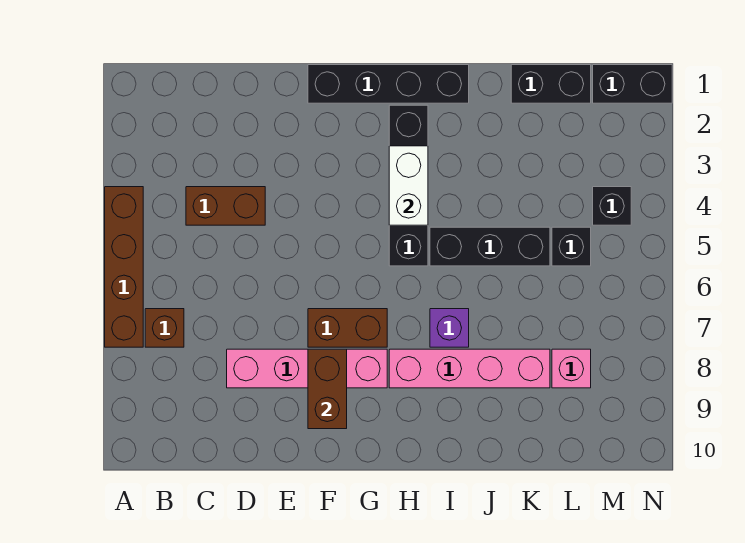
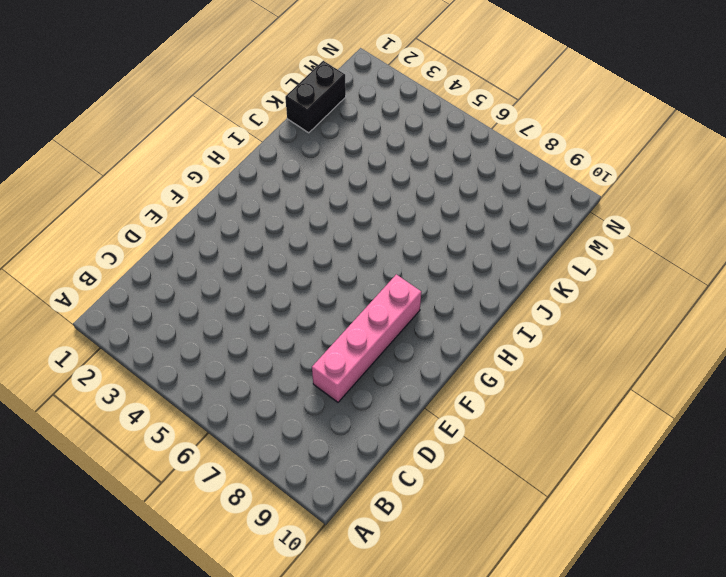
none -> brown 1x4 brick [105,187,143,347]
none -> brown 1x1 brick [145,309,184,347]
none -> brown 1x2 brick [186,187,265,225]

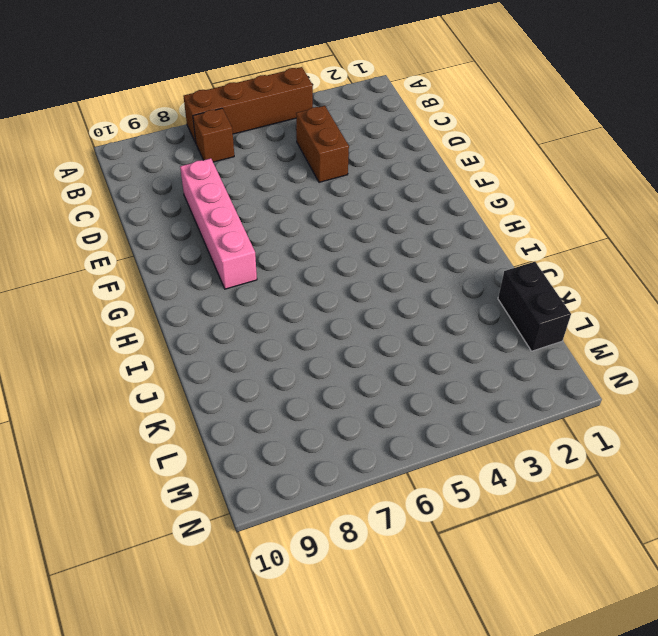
none -> black 1x4 brick [308,65,469,103]
none -> brown 1x2 brick [308,309,387,347]
none -> black 1x4 brick [389,105,428,266]

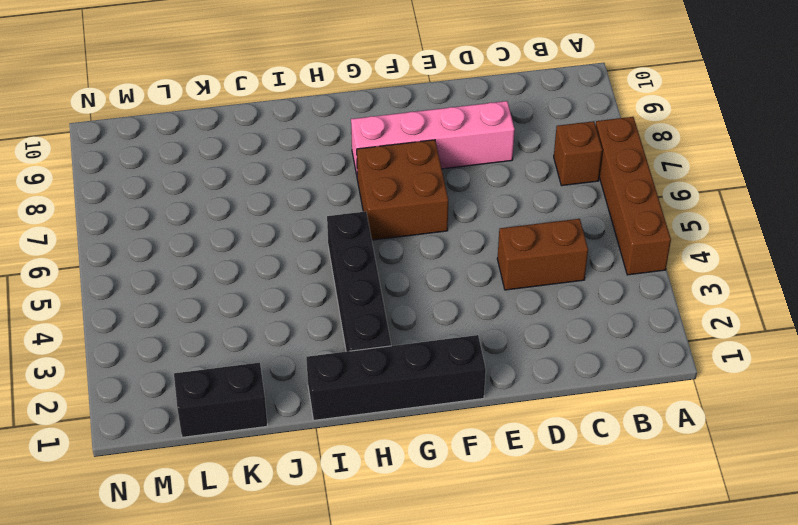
brown 2x2 brick [357,140,448,240] -> brown 1x2 brick [308,309,387,347]
none -> pink 1x4 brick [389,349,550,388]
none -> black 1x3 brick [430,227,550,266]
none -> purple 1x1 brick [430,309,469,347]

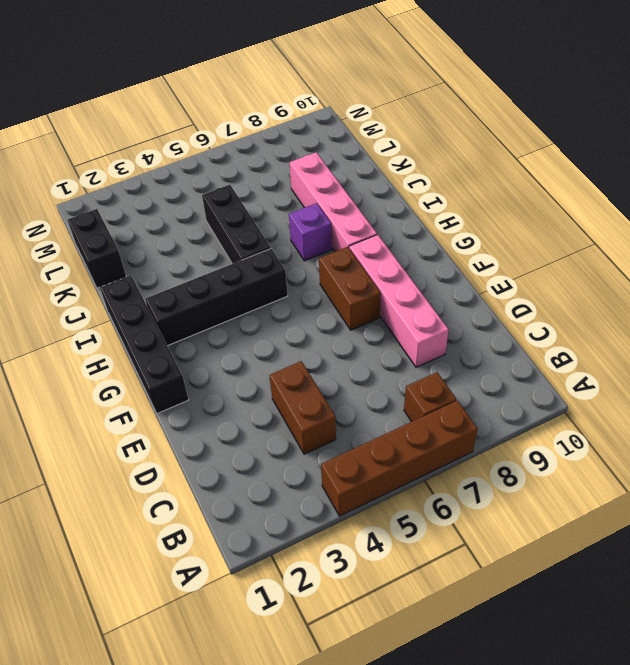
none -> black 1x1 brick [552,227,591,266]
none -> pink 1x1 brick [552,349,591,388]
none -> black 1x2 brick [593,65,672,103]

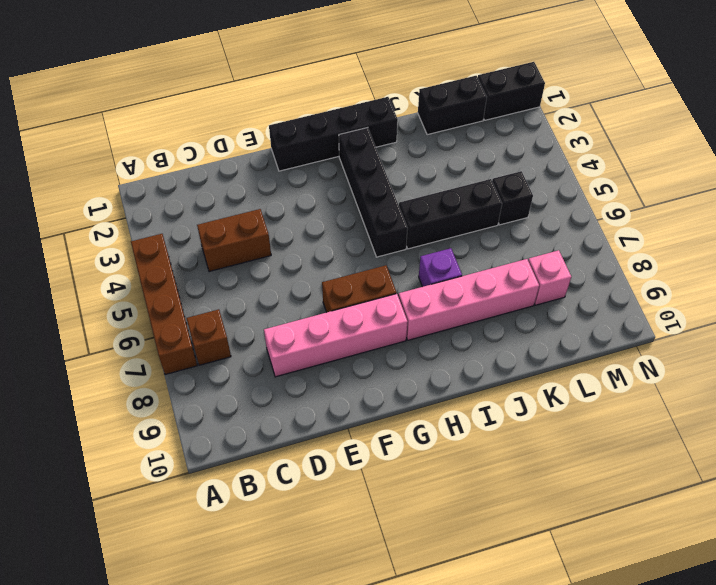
none -> black 1x1 brick [593,187,631,225]
none -> brown 1x2 brick [308,349,347,429]
none -> white 1x2 brick [389,146,428,225]

